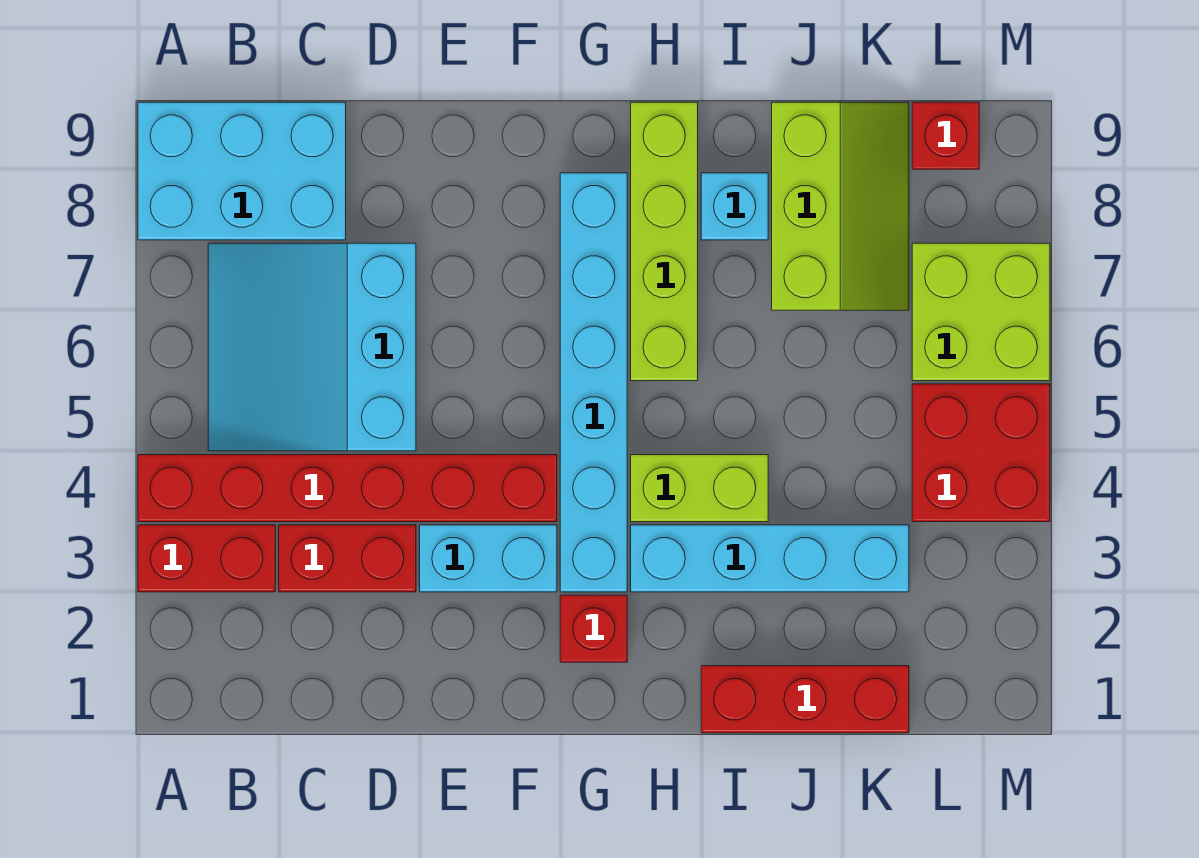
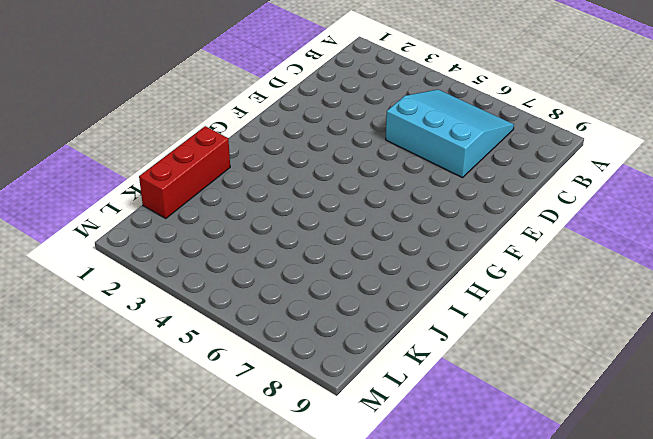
none -> red 1x2 brick [138,525,275,592]
none -> red 1x6 brick [138,455,557,522]
none -> cyan 2x3 brick [138,102,346,240]

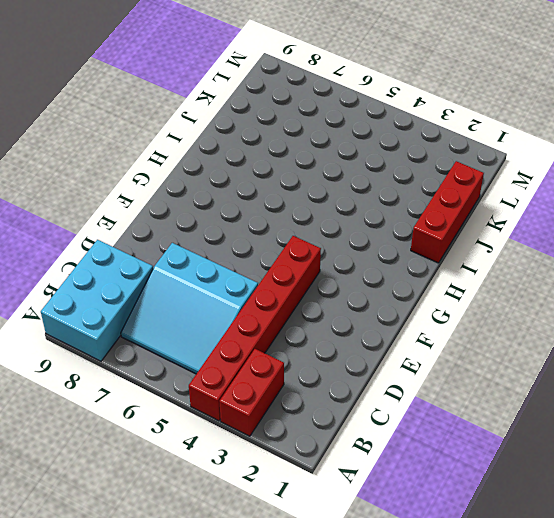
none -> red 1x2 brick [279,525,416,592]
none -> cyan 1x2 brick [420,525,557,592]
none -> red 1x1 brick [560,595,627,662]

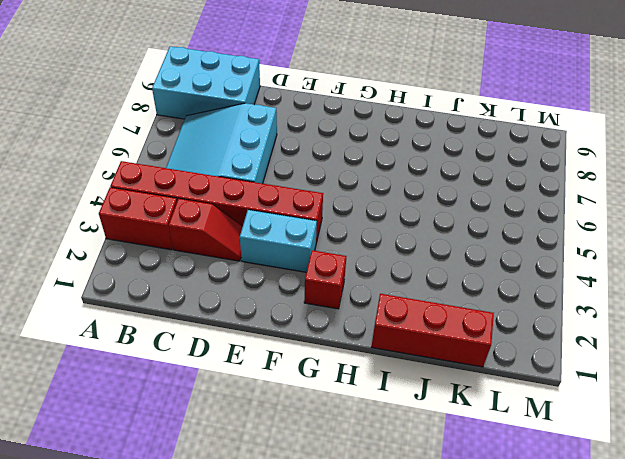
red 1x2 slope [169,198,243,261] -> red 1x2 brick [279,525,416,592]
none -> cyan 1x6 brick [560,173,627,592]
none -> cyan 1x4 brick [631,525,909,592]
none -> lime 1x2 brick [631,455,768,522]

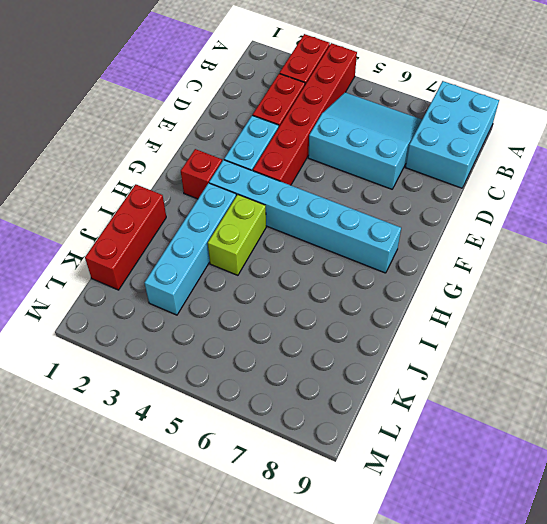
none -> lime 1x4 brick [631,102,698,381]
none -> cyan 1x1 brick [701,173,768,240]
none -> lime 2x3 slope [772,102,909,310]

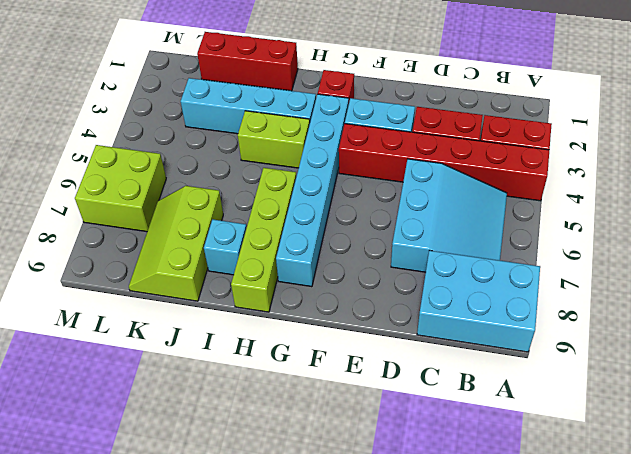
none -> red 2x2 brick [912,384,1050,522]
none -> red 1x1 brick [912,102,979,169]

